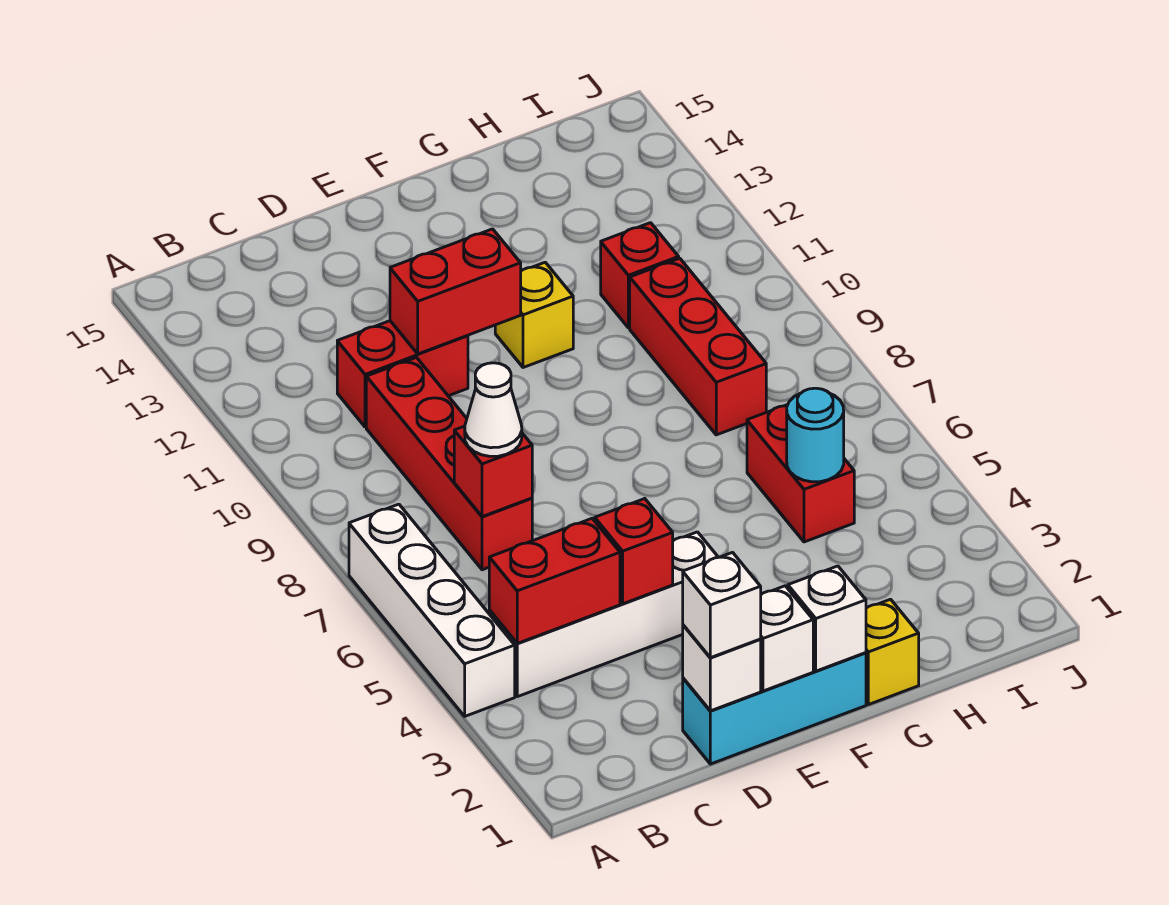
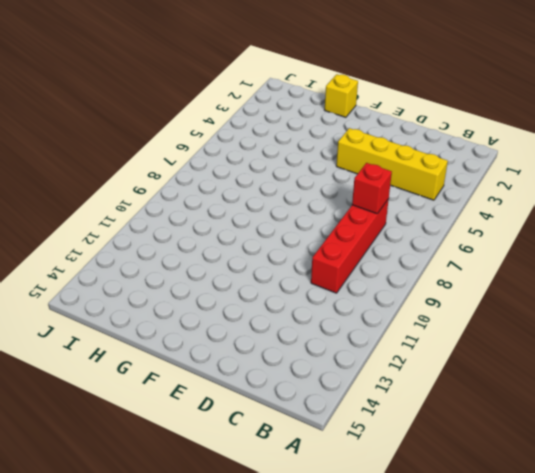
yellow 1x4 brick [336,128,448,200] -> white 1x4 brick [489,532,718,697]
none -> white 1x4 brick [349,504,515,716]
none -> red 1x2 brick [337,321,468,427]
none -> cyan 1x3 brick [683,653,866,764]

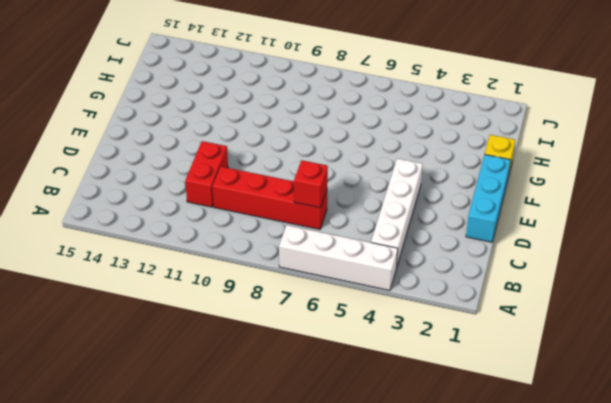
none -> yellow 1x1 brick [495,262,573,368]
none -> red 1x2 brick [747,405,854,542]
none -> red 1x3 brick [630,258,766,435]

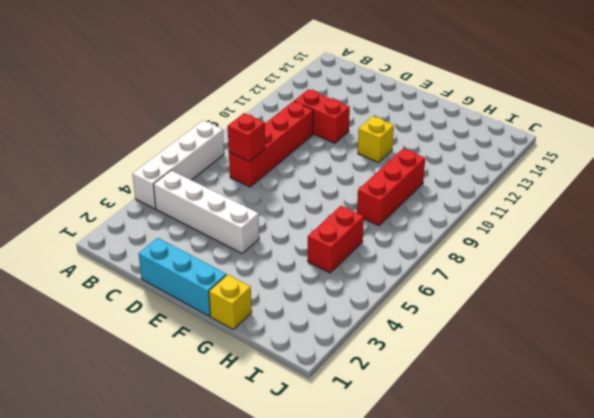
none -> red 1x1 brick [601,223,679,328]
none -> red 1x2 brick [489,519,620,643]
none -> white 1x1 brick [683,625,761,711]

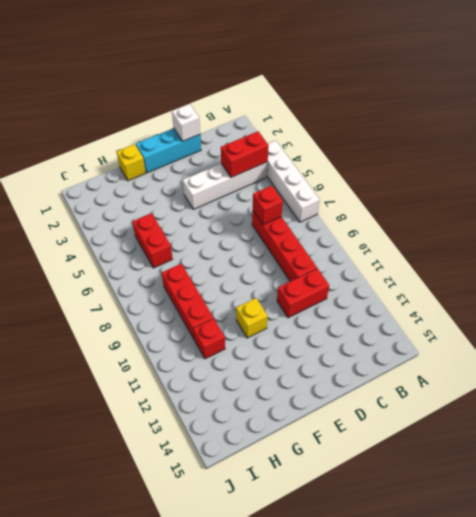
none -> red 1x1 brick [595,499,673,604]
none -> red 1x2 brick [390,229,521,354]
none -> white 1x1 brick [760,586,813,691]

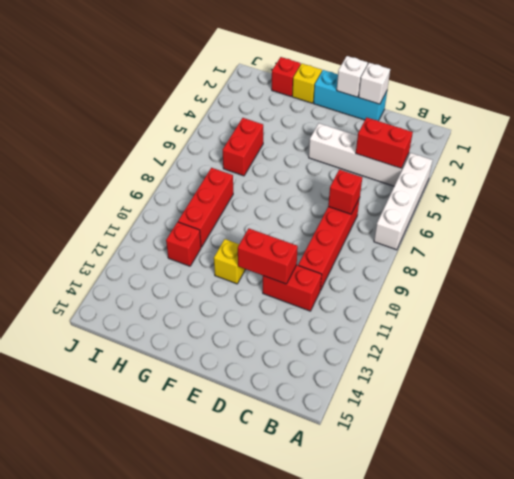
red 1x1 brick [272,57,301,96] -> red 1x1 brick moved to [595,499,673,604]
none -> white 1x1 brick [788,566,866,671]
none -> cyan 1x1 round brick [787,388,844,482]
none -> white 1x1 cone [465,363,522,456]

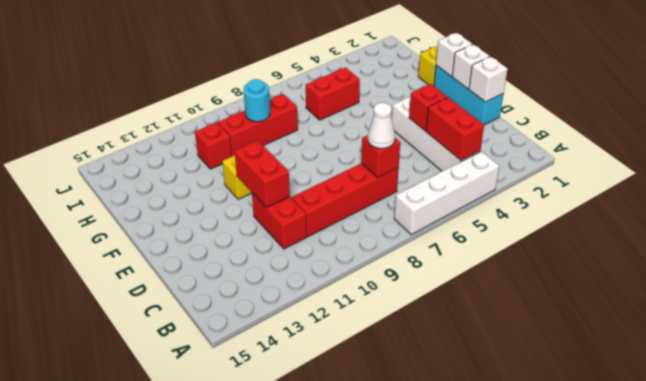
cyan 1x1 round brick [243,79,270,122] -> cyan 1x1 round brick moved to [787,388,844,482]
none -> white 1x1 brick [683,553,761,658]

